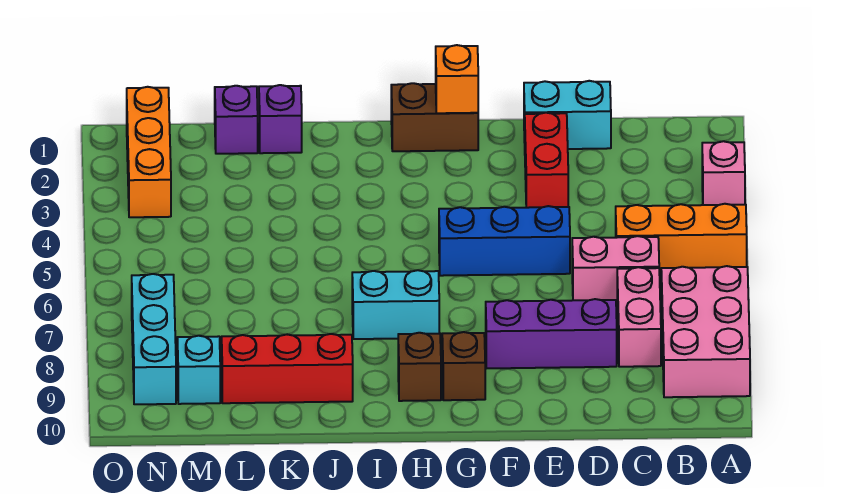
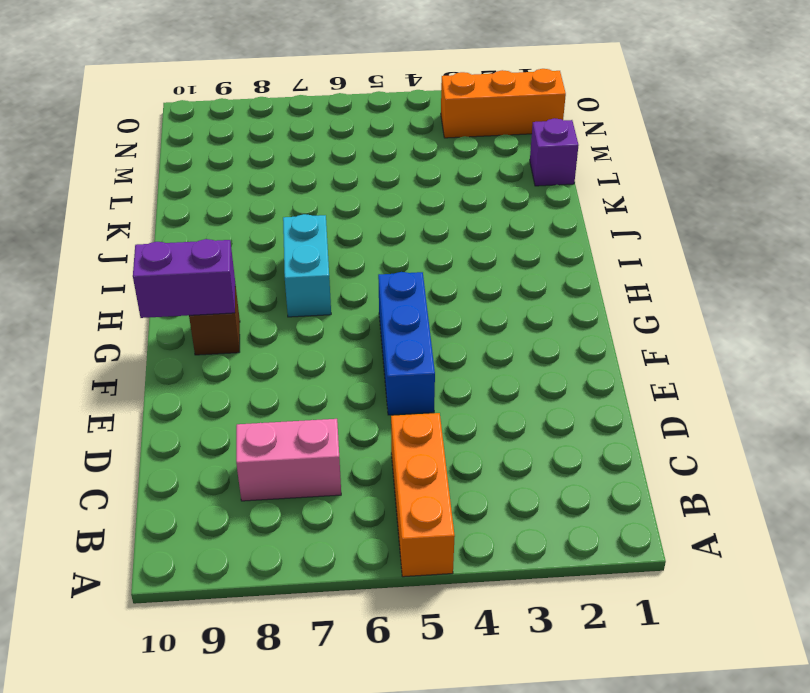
purple 1x2 brick [133,239,235,318] -> none
none -> pink 1x1 brick [702,141,745,205]
none -> pink 2x3 brick [661,266,750,397]
none -> pink 1x2 brick [572,236,659,304]

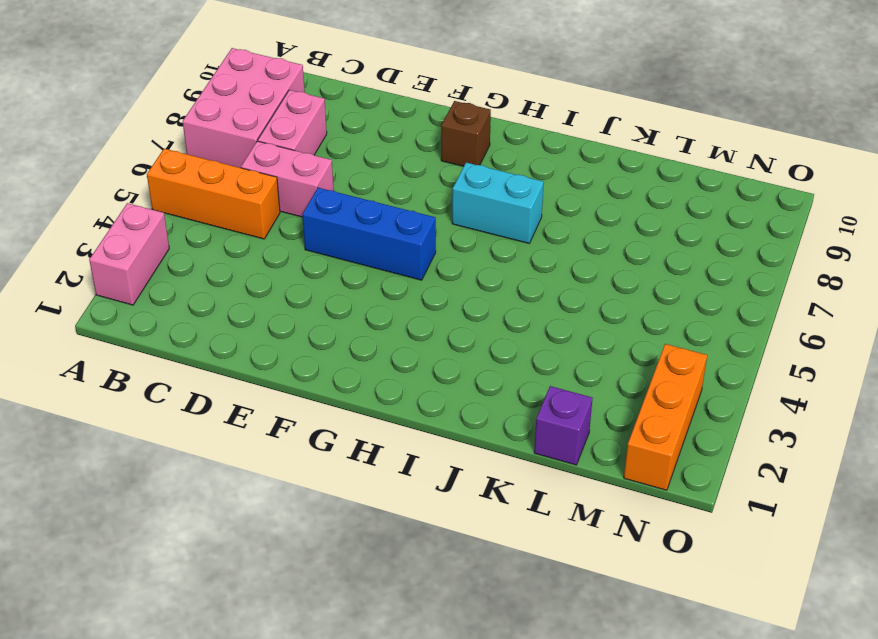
pink 1x2 brick [89,203,169,305] -> pink 1x1 brick [702,141,745,205]
none -> cyan 1x2 brick [524,81,611,149]
none -> purple 1x3 brick [486,299,617,368]
none -> red 1x2 brick [525,113,568,208]

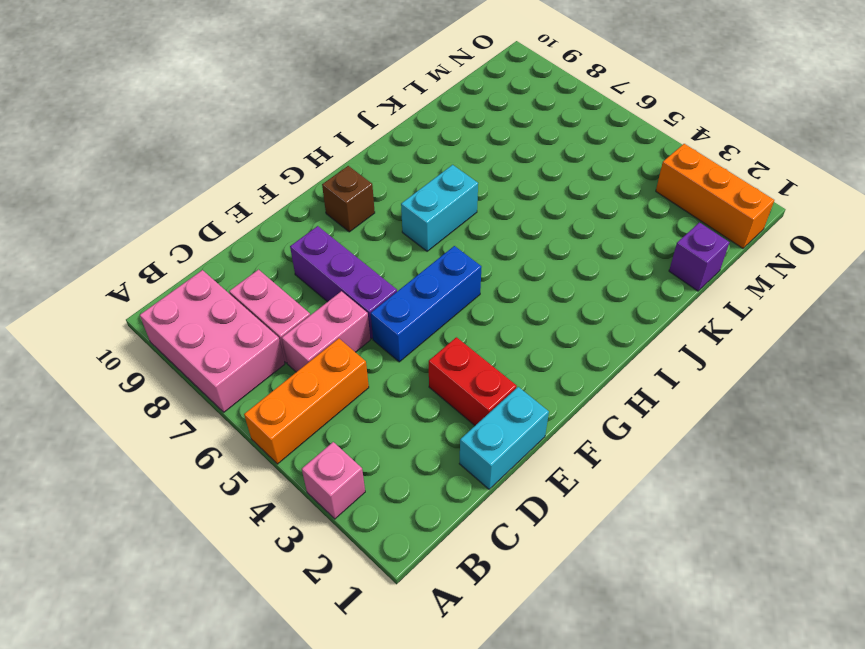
purple 1x3 brick [290,226,397,339] -> purple 1x3 brick turned to [486,299,617,368]
none -> brown 1x2 brick [391,83,478,151]
none -> brown 1x1 brick [398,333,441,401]
none -> red 1x3 brick [222,334,353,403]

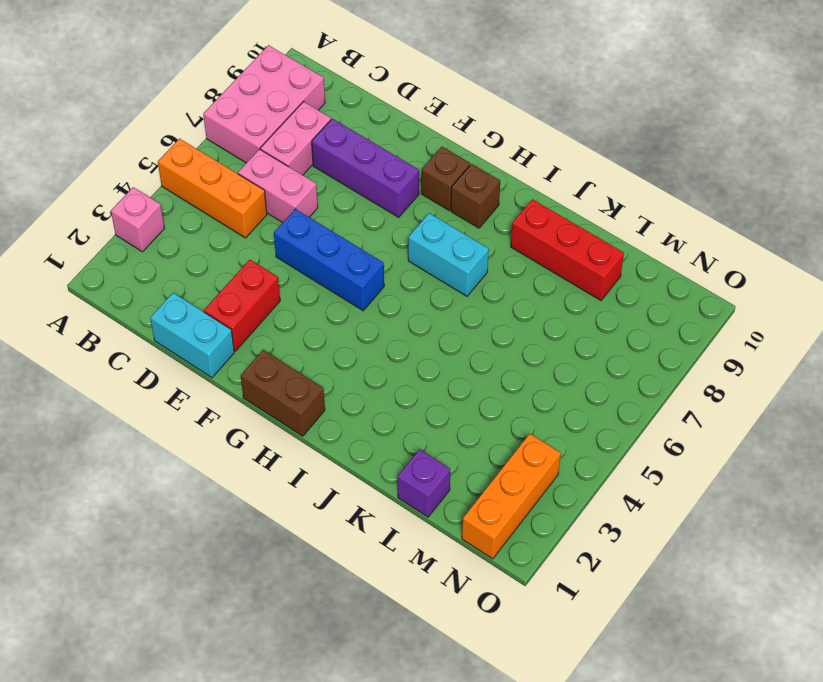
none -> purple 1x1 brick [259,85,302,153]
none -> cyan 1x1 brick [177,336,220,404]
none -> cyan 1x3 brick [132,274,176,404]

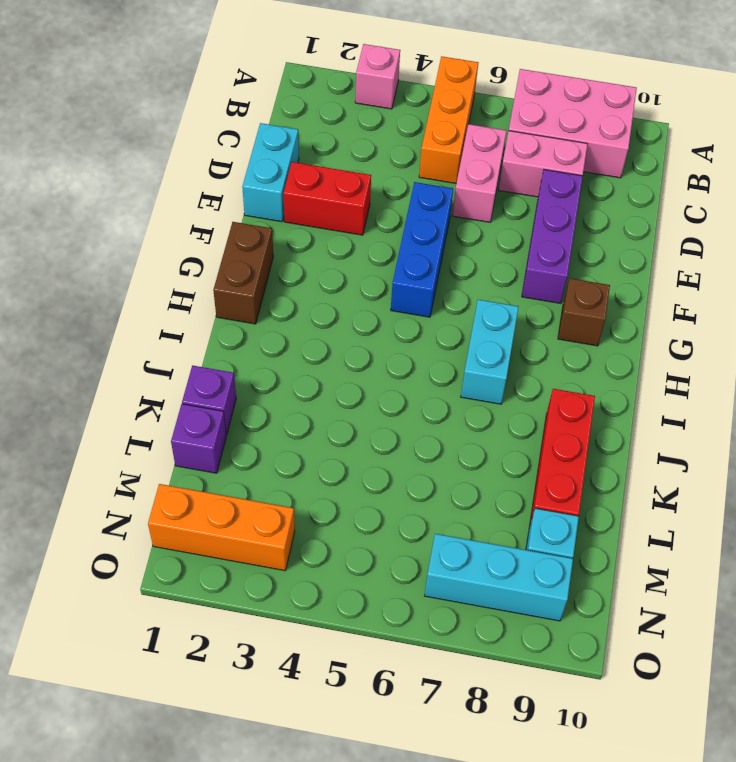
none -> brown 1x1 brick [398,333,441,401]
none -> orange 1x1 brick [436,45,478,113]

